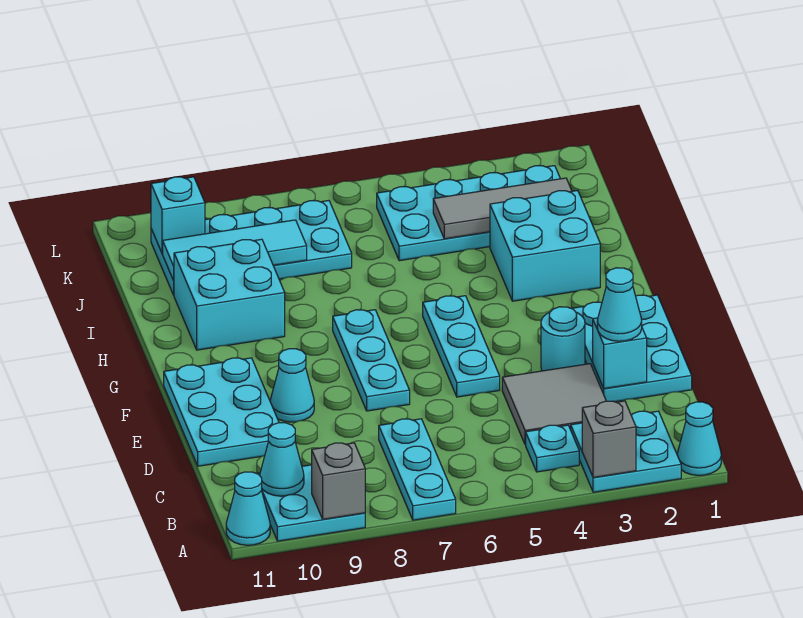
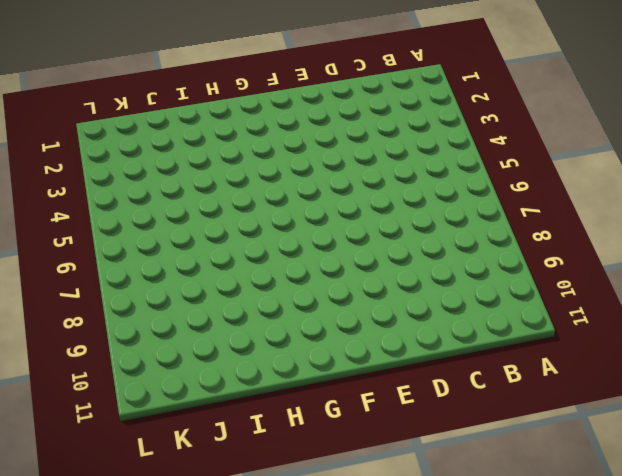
none -> cyan 1x1 cone [677,402,721,475]
none -> cyan 2x2 plate [571,411,681,492]
none -> cyan 1x3 plate [379,419,456,520]

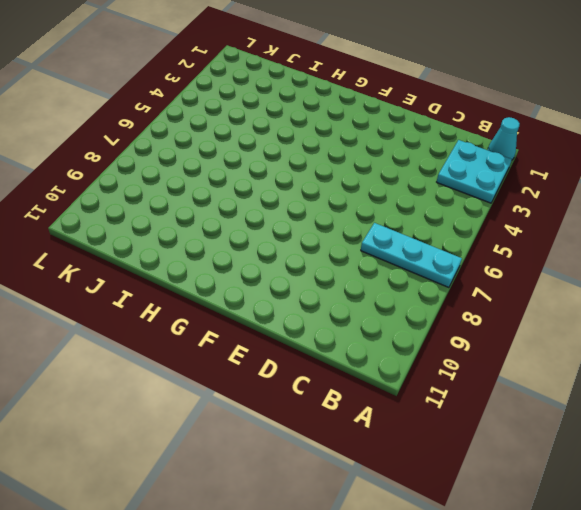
none -> cyan 2x2 plate [257,465,365,541]
none -> cyan 1x1 cone [226,472,270,545]
none -> cyan 1x1 plate [526,425,579,472]

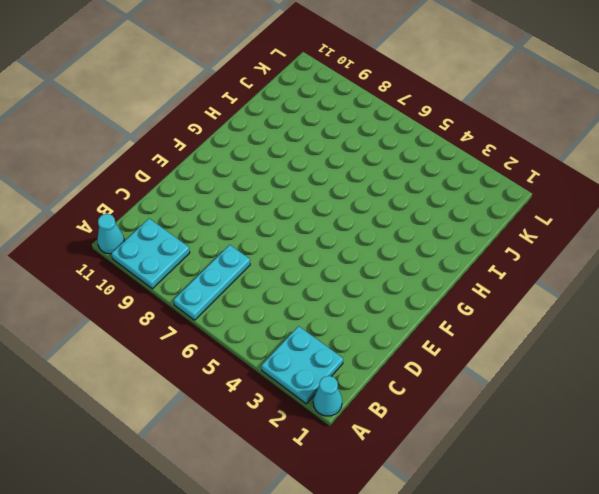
none -> cyan 1x1 plate [526,425,579,472]
none -> grey 2x2 tile [502,364,606,445]
none -> cyan 2x3 plate [572,295,692,402]

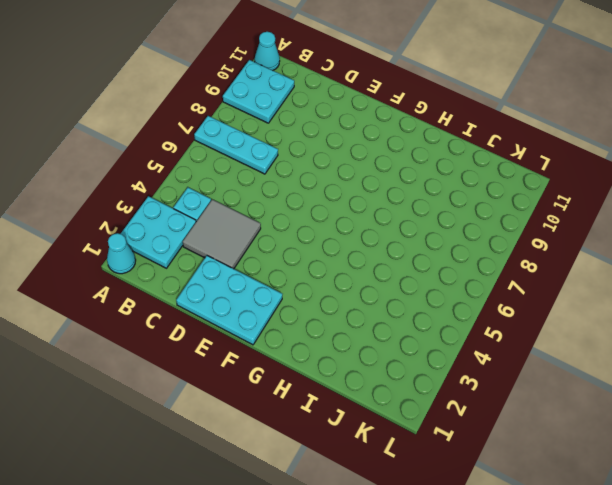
none -> cyan 2x3 plate [164,358,279,466]
none -> cyan 1x1 round brick [541,307,585,371]
none -> cyan 1x3 plate [423,296,500,397]

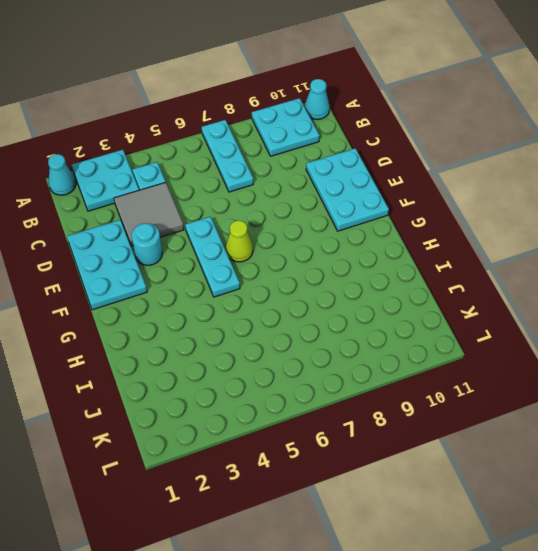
lime 1x1 cone [226,221,253,262] -> none
none -> cyan 1x3 plate [333,310,410,411]
none -> cyan 1x1 cone [270,349,314,422]
none -> cyan 2x2 brick [490,190,600,301]

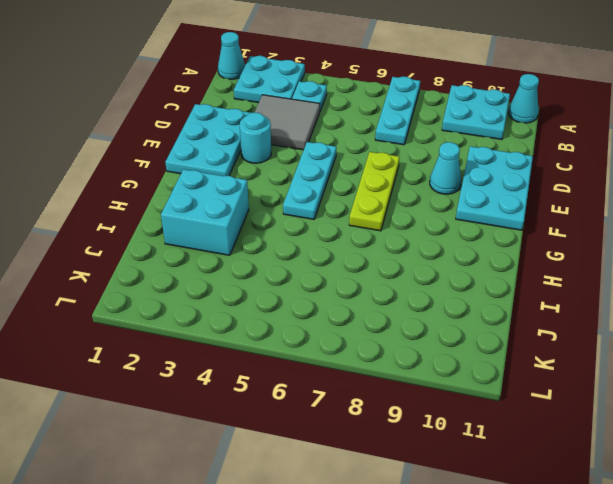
lime 1x3 plate [349,152,399,231] -> cyan 1x3 plate [333,310,410,411]
none -> cyan 2x2 brick [174,239,285,350]
none -> cyan 2x4 plate [377,166,560,261]
none -> cyan 2x4 plate [151,200,352,295]

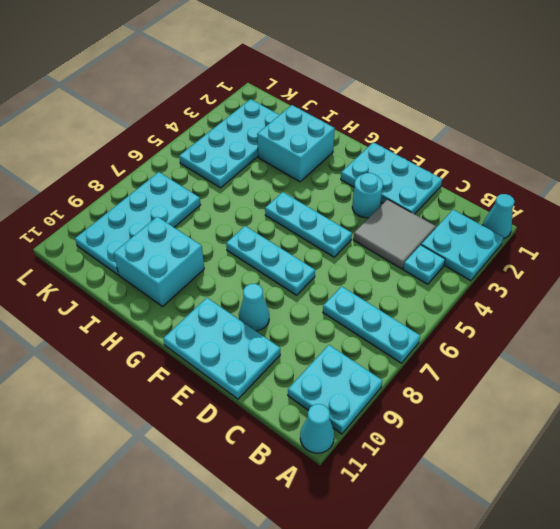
none -> grey 1x1 brick [582,401,636,478]
none -> grey 1x1 brick [312,443,365,519]
none -> cyan 1x1 cone [260,423,304,496]

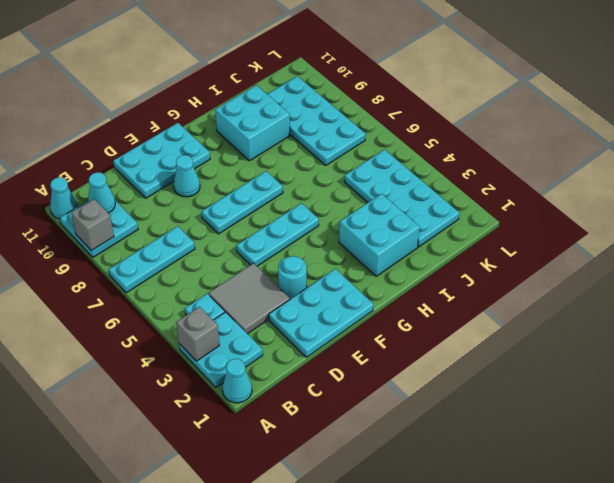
none -> cyan 1x1 brick [593,318,647,389]
none -> grey 1x3 tile [433,178,572,239]
none -> cyan 1x3 tile [163,220,307,280]

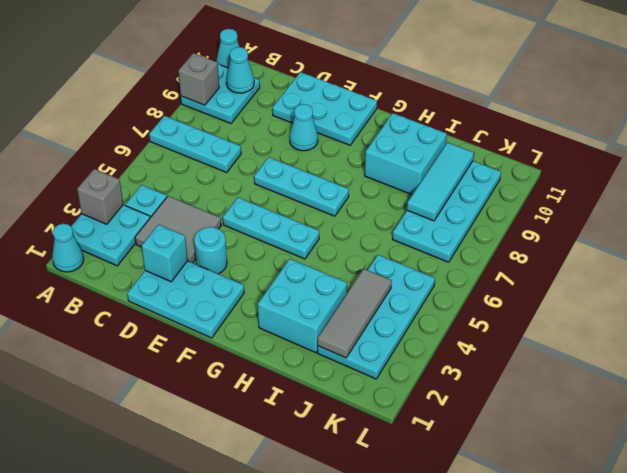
none -> cyan 1x1 brick [151,177,205,253]
none -> cyan 1x1 cone [597,268,642,341]

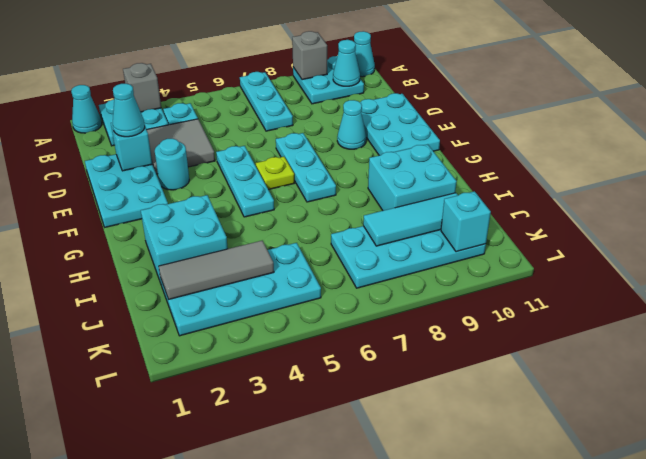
lime 1x1 plate [256,157,294,190] -> none

